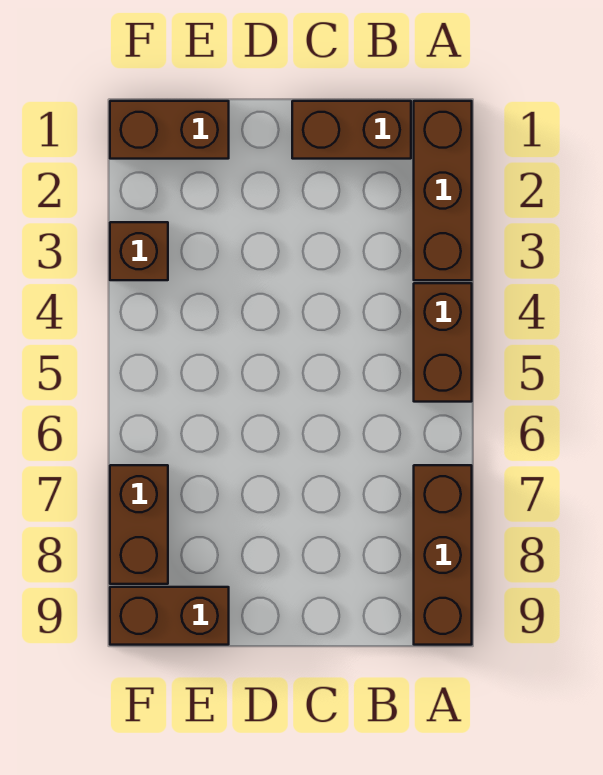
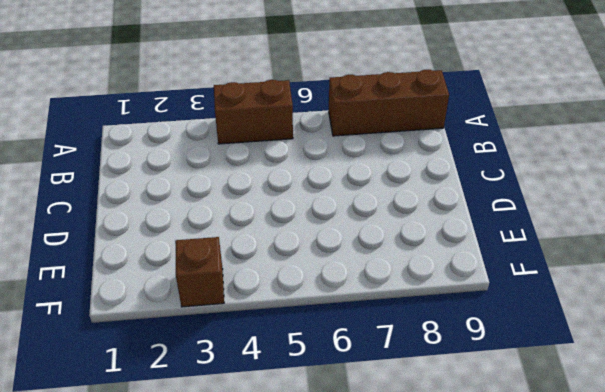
none -> brown 1x3 brick [414,101,472,280]
none -> brown 1x2 brick [292,101,411,159]

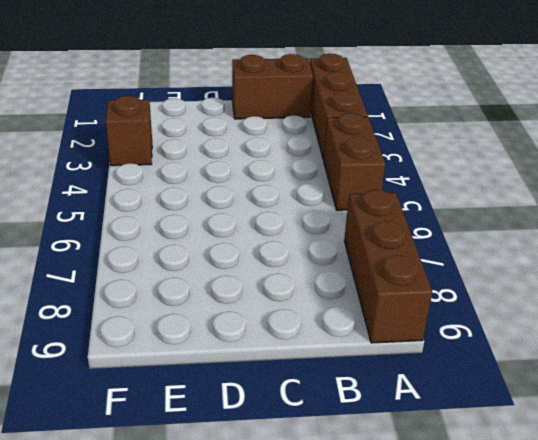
none -> brown 1x2 brick [110,101,229,159]
none -> brown 1x2 brick [110,587,229,645]

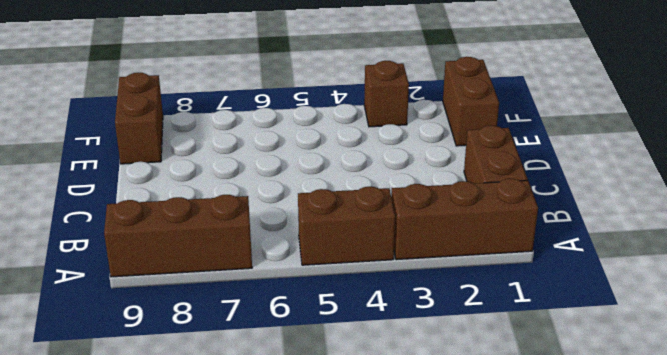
none -> brown 1x2 brick [110,465,168,584]

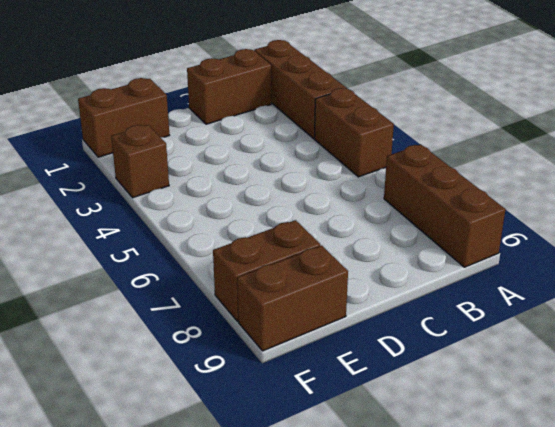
brown 1x2 brick [213,220,320,321] -> brown 1x2 brick turned to [110,465,168,584]

